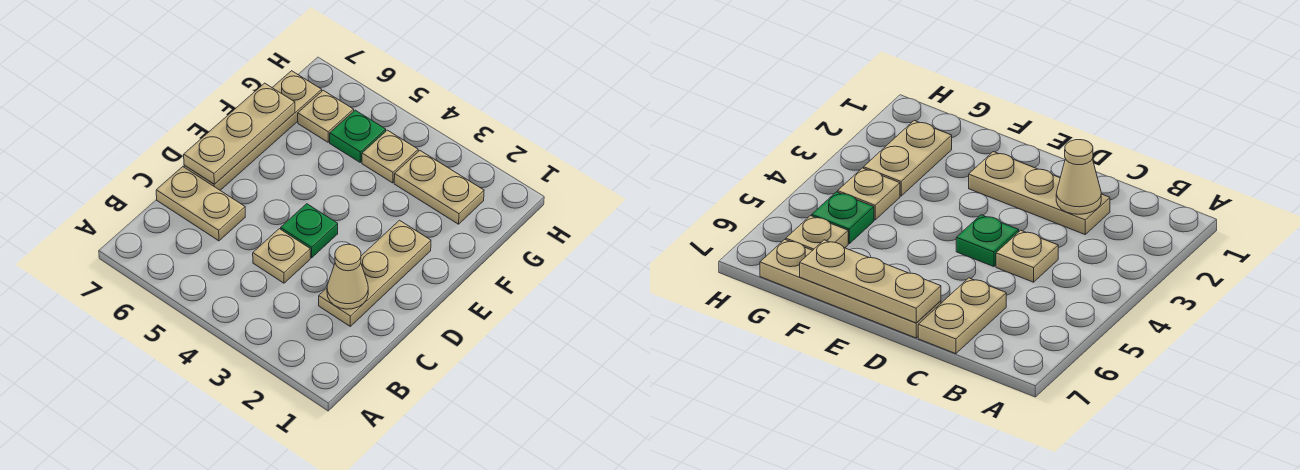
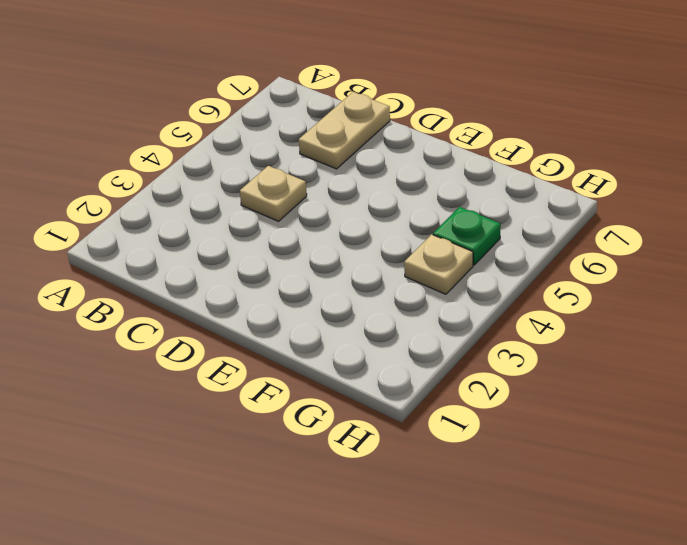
none -> tan 1x3 plate [319,220,431,326]
none -> green 1x1 plate [281,204,338,258]

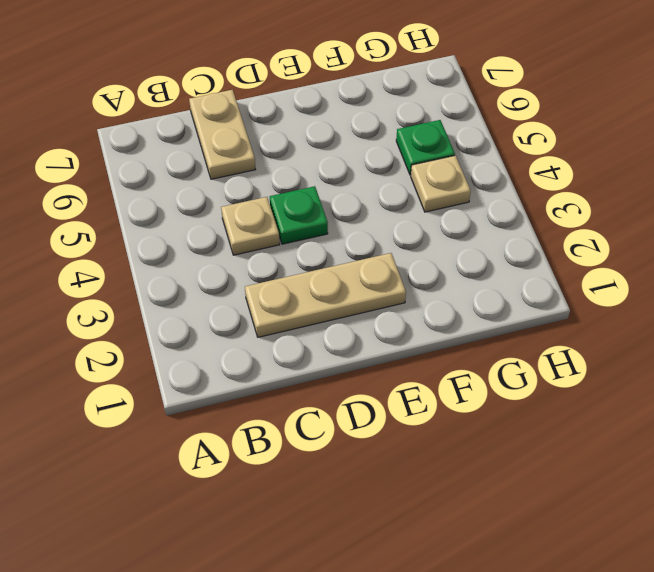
none -> tan 1x4 plate [184,71,322,190]
none -> tan 1x2 plate [394,151,484,224]

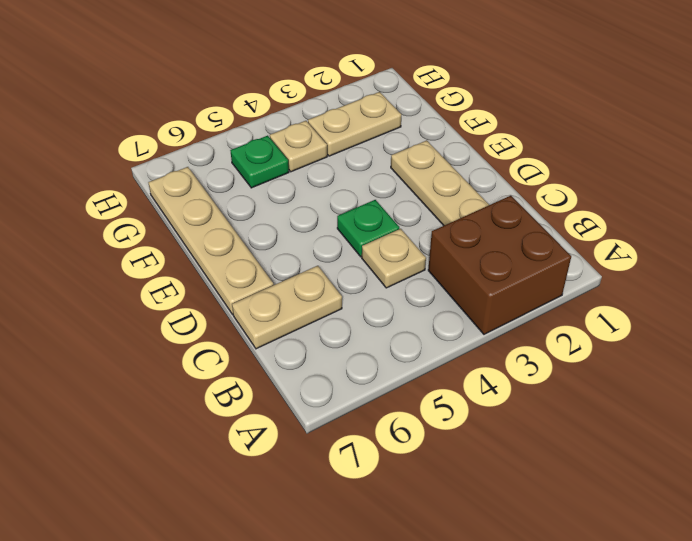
brown 2x2 brick [428,196,571,334] -> none
none -> tan 1x1 plate [298,90,354,142]
none -> tan 1x1 cone [327,244,368,309]

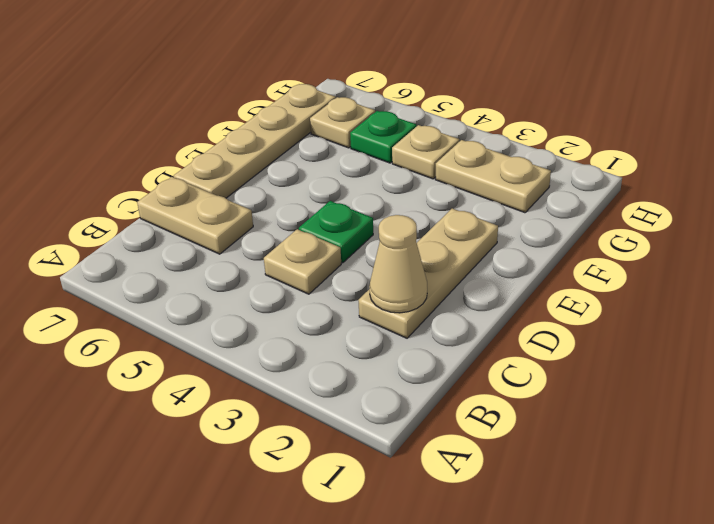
none -> tan 1x3 plate [184,83,295,184]

